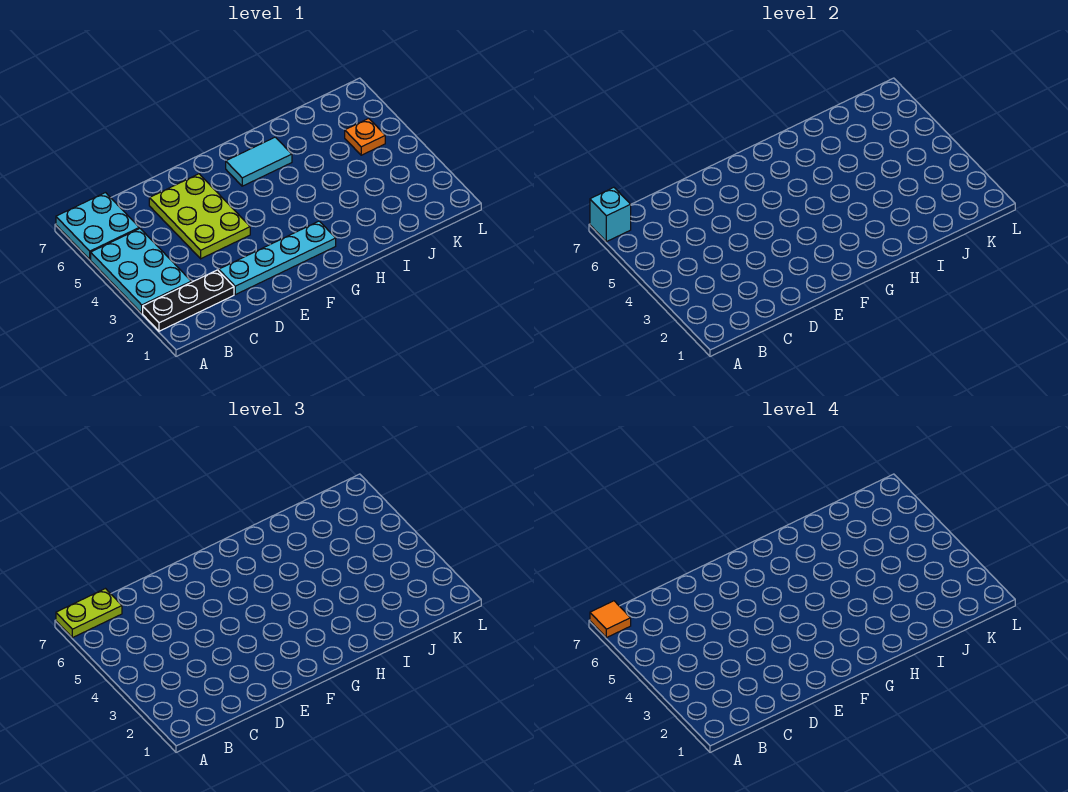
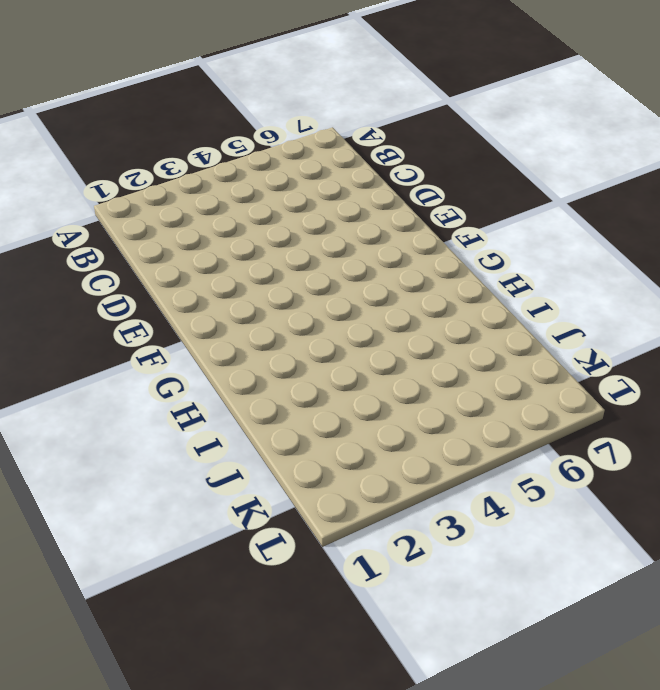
none -> black 1x3 plate [143,270,234,331]
none -> cyan 2x3 plate [91,228,191,313]

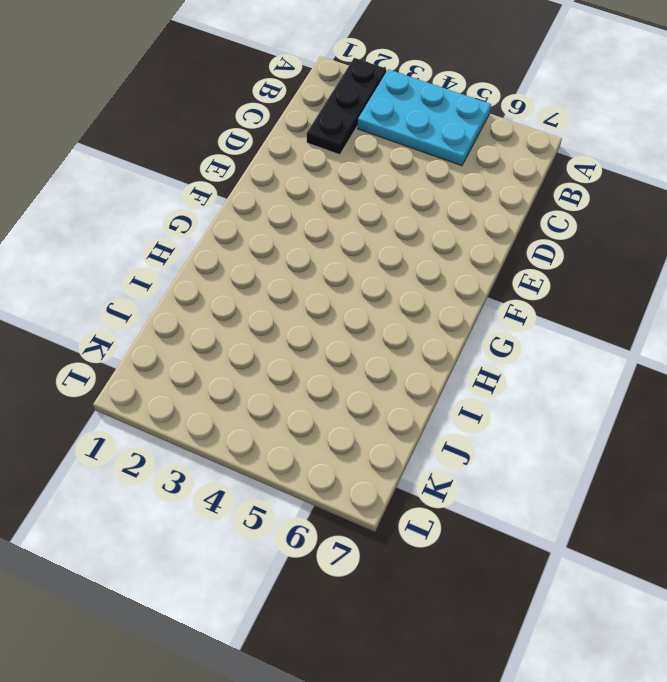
none -> cyan 2x2 plate [56,193,139,259]
none -> cyan 1x4 plate [219,221,336,295]

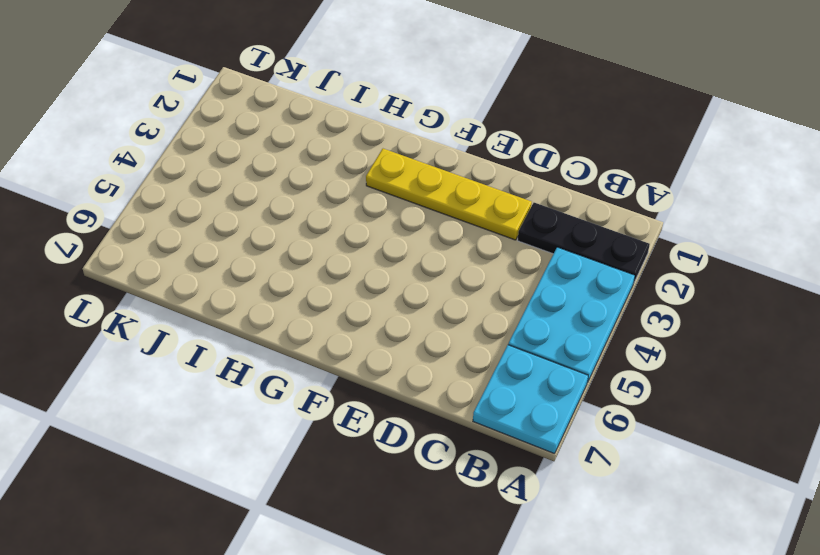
yellow 1x4 plate [366,149,532,240] -> cyan 1x4 plate [219,221,336,295]
none -> lime 2x3 plate [149,174,250,259]
none -> cyan 1x2 tile [226,137,292,186]

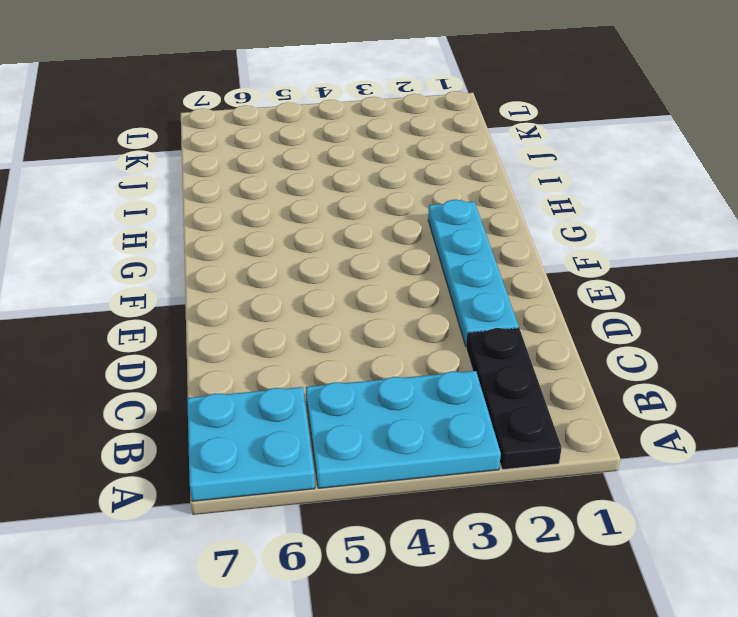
none -> lime 2x3 plate [149,174,250,259]
none -> cyan 1x2 tile [226,137,292,186]

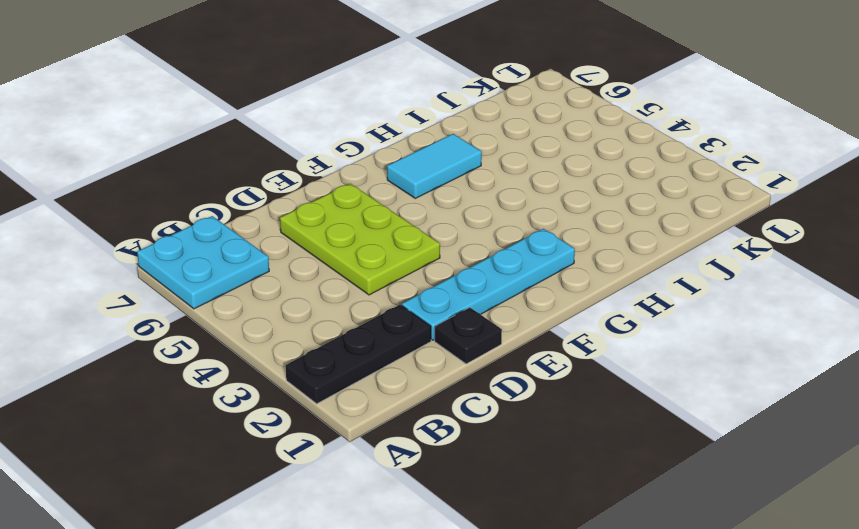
black 1x1 plate [435,308,502,364] -> none
none -> cyan 2x3 plate [91,228,191,313]
none -> orange 1x1 plate [345,119,385,155]

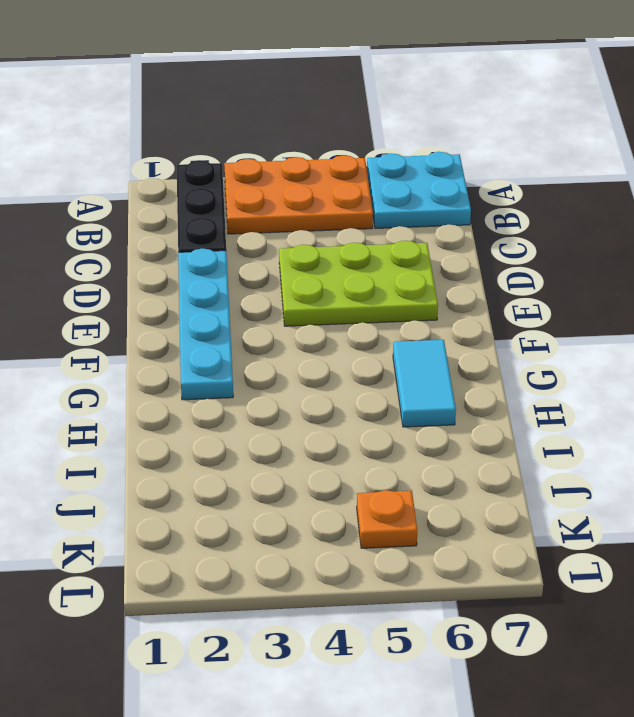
orange 2x3 plate [224,155,373,234] -> cyan 2x3 plate [91,228,191,313]
none -> cyan 1x1 brick [590,187,631,242]
none -> lime 1x2 plate [56,589,122,638]

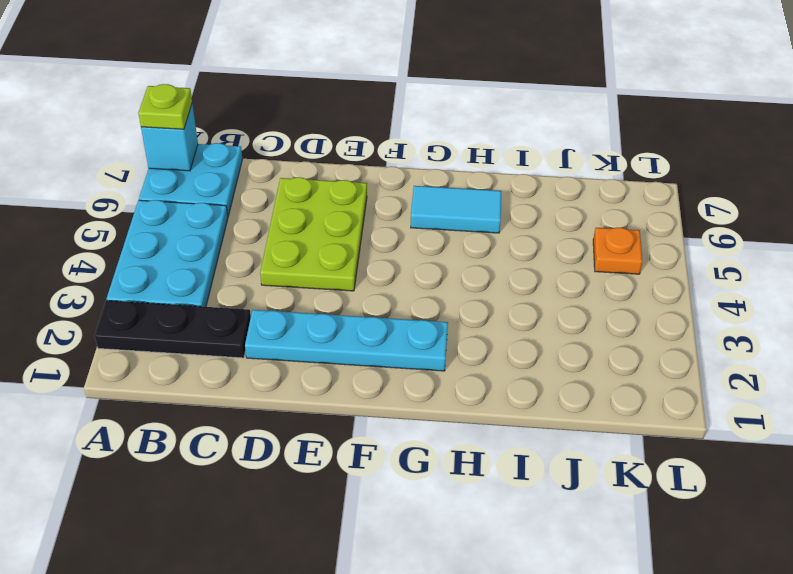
lime 1x1 plate [138,84,192,129] -> lime 1x2 plate [56,589,122,638]
none -> orange 1x1 tile [590,601,631,638]

